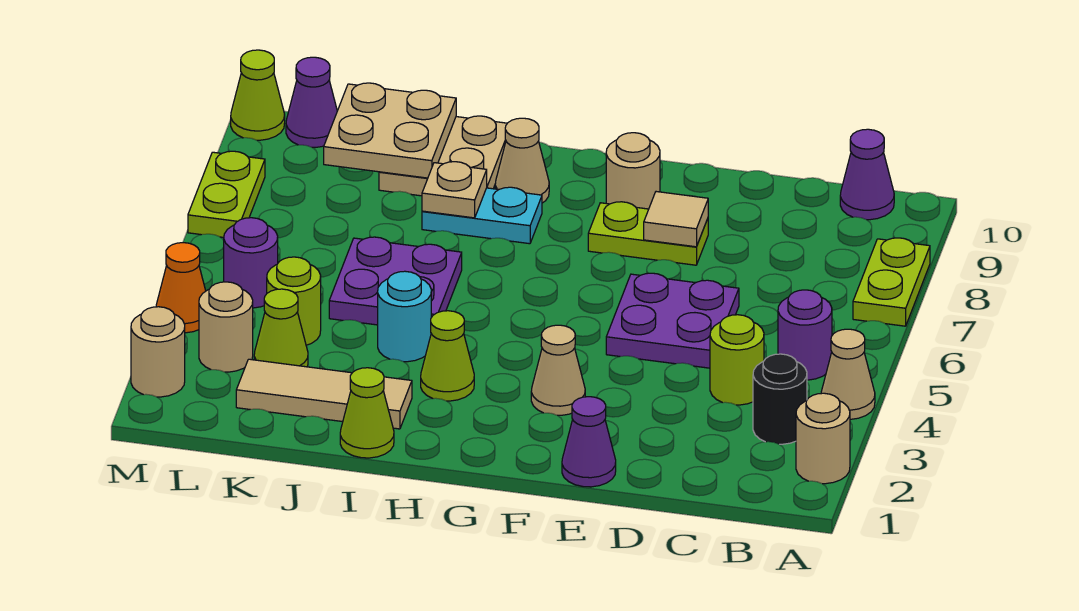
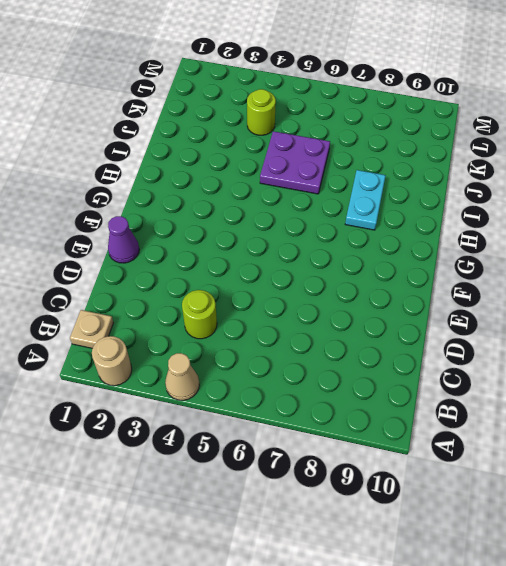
tan 1x1 plate [70,310,114,348] -> tan 1x1 plate moved to [422,162,487,218]
none -> lime 1x2 plate [853,238,930,326]
none -> black 1x1 round brick [753,354,807,444]
none -> purple 1x1 round brick [778,290,832,380]
none -> purple 1x1 cone [840,129,894,220]

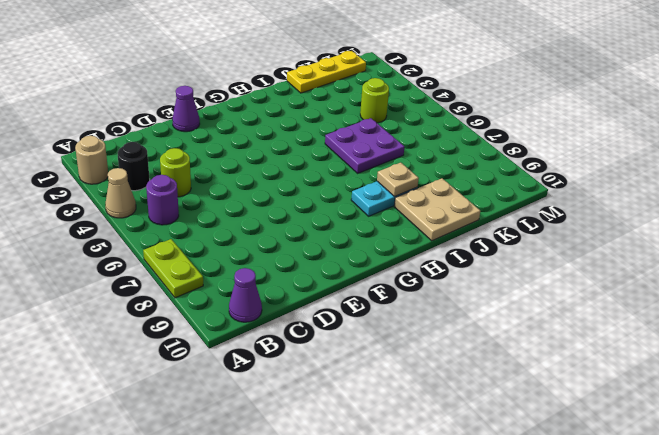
yellow 1x3 plate [287,51,366,93] -> none
none -> purple 2x2 plate [606,273,739,368]
none -> lime 1x2 plate [588,202,708,265]
none -> tan 1x1 cone [531,325,585,415]
none -> tan 1x1 round brick [606,133,660,209]

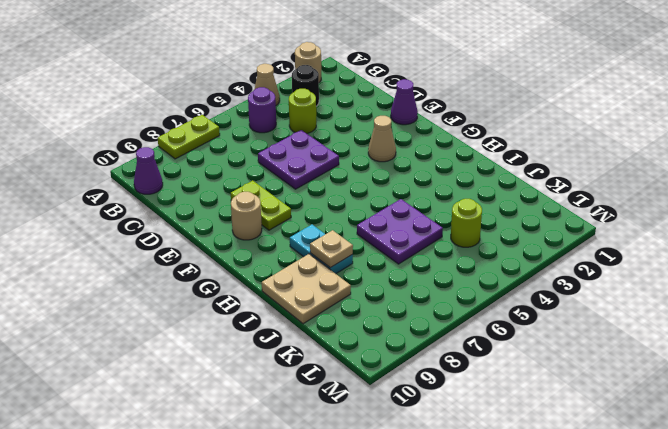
none -> lime 1x1 cone [421,311,474,401]
none -> tan 1x1 cone [495,118,549,203]
none -> lime 1x1 cone [340,368,394,458]
none -> tan 1x3 tile [236,359,412,429]

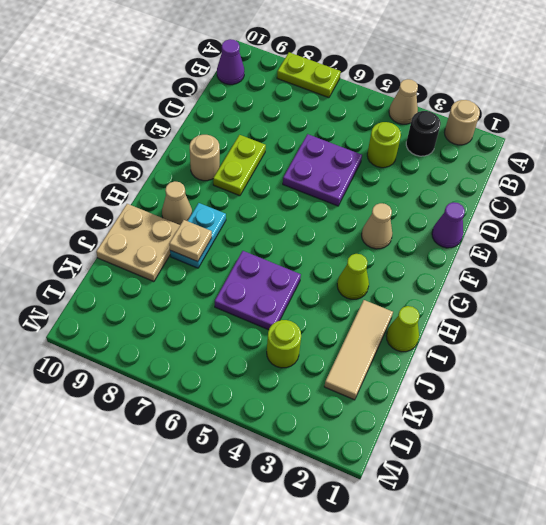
none -> purple 1x1 round brick [778,290,832,380]
none -> cyan 1x1 round brick [378,271,431,362]
none -> lime 1x1 cone [254,289,308,367]
none -> tan 1x1 round brick [199,282,253,372]

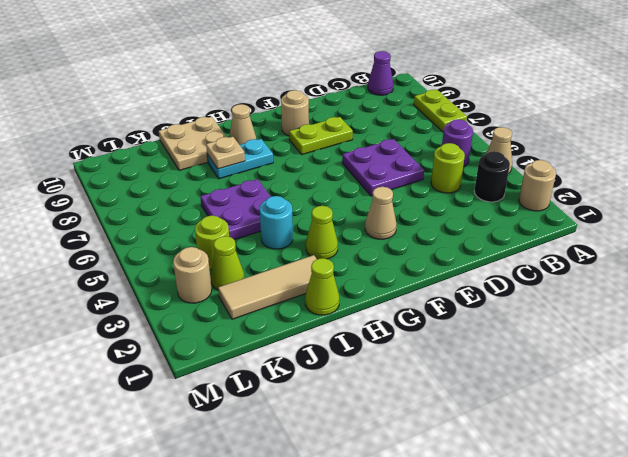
none -> purple 1x1 cone [562,397,616,487]
none -> purple 1x1 round brick [224,218,278,308]
none -> purple 1x1 cone [286,57,337,148]
none -> tan 1x1 round brick [131,307,185,397]

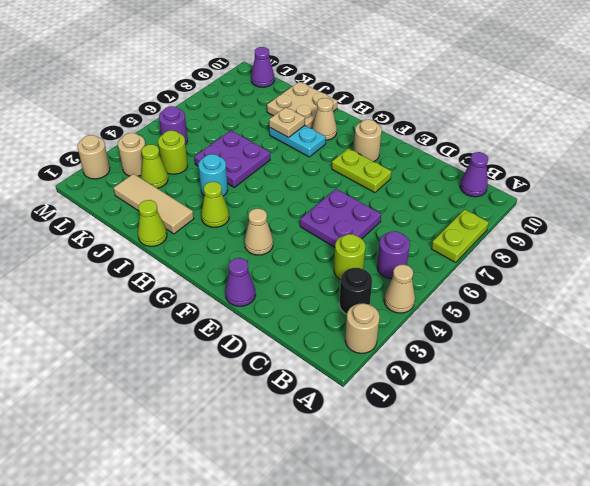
none -> orange 1x1 cone [156,243,206,333]
none -> lime 1x2 plate [188,151,265,237]
none -> lime 1x1 cone [231,50,285,140]
none -> tan 1x1 tile [644,192,708,247]

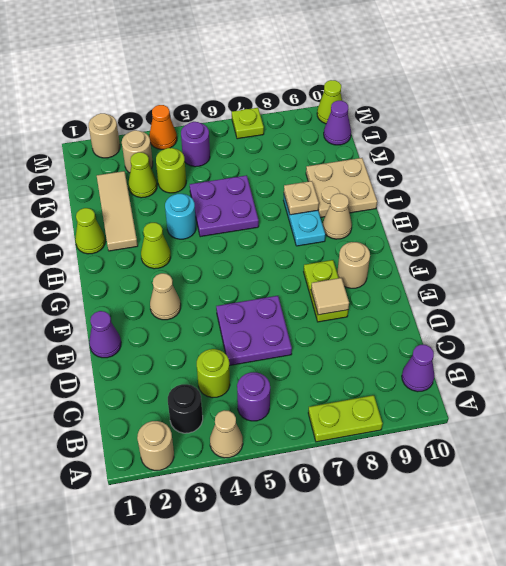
lime 1x1 plate [232,108,264,139] -> lime 1x2 plate [188,151,265,237]
none -> tan 2x2 plate [324,83,456,178]

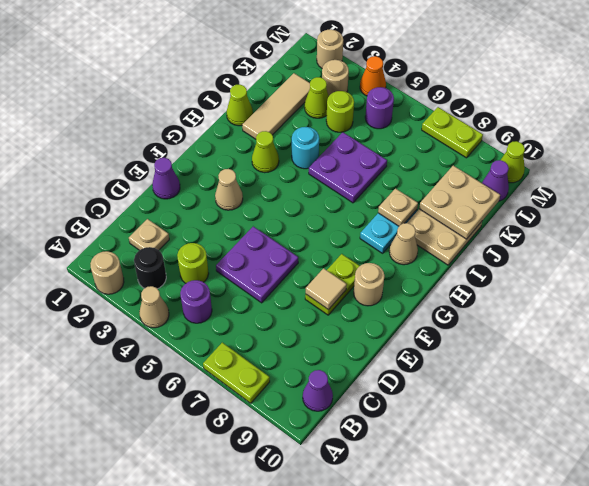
tan 1x1 plate [129,219,169,250] -> none

